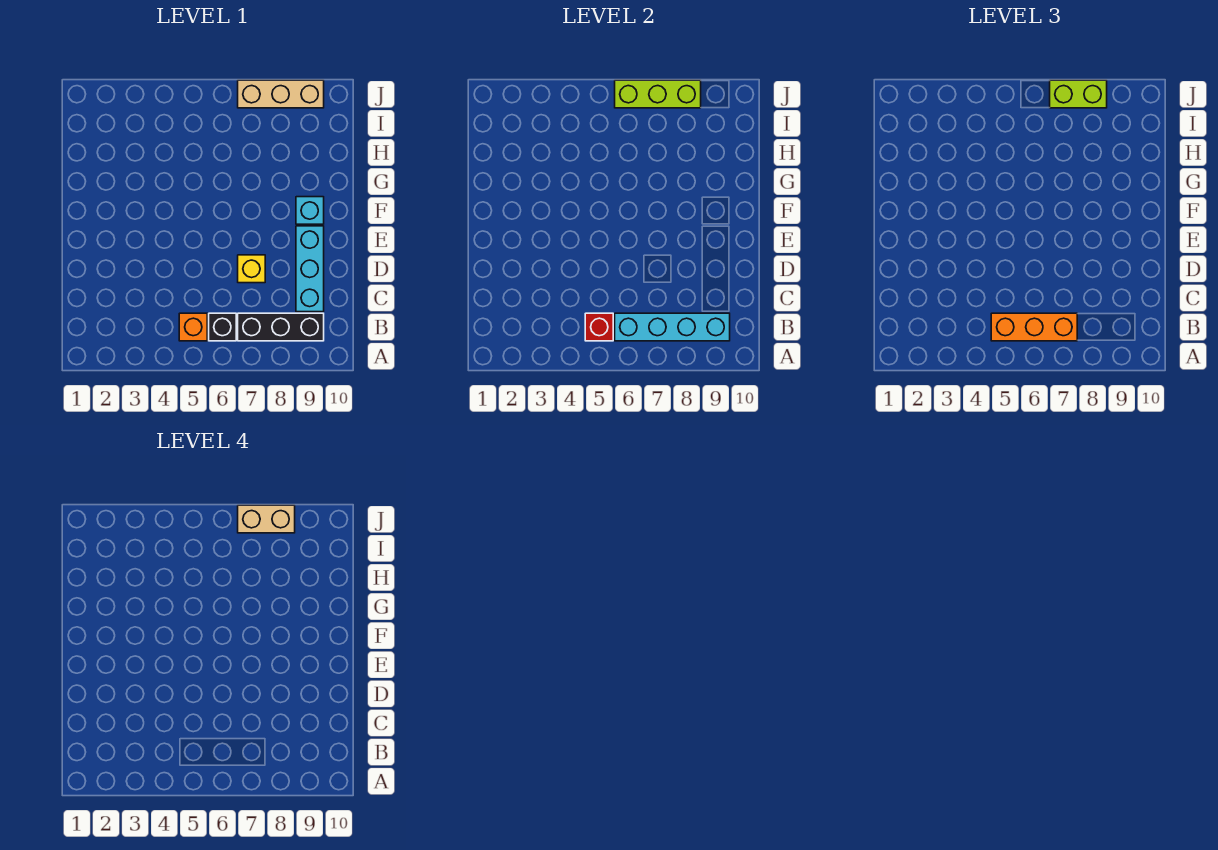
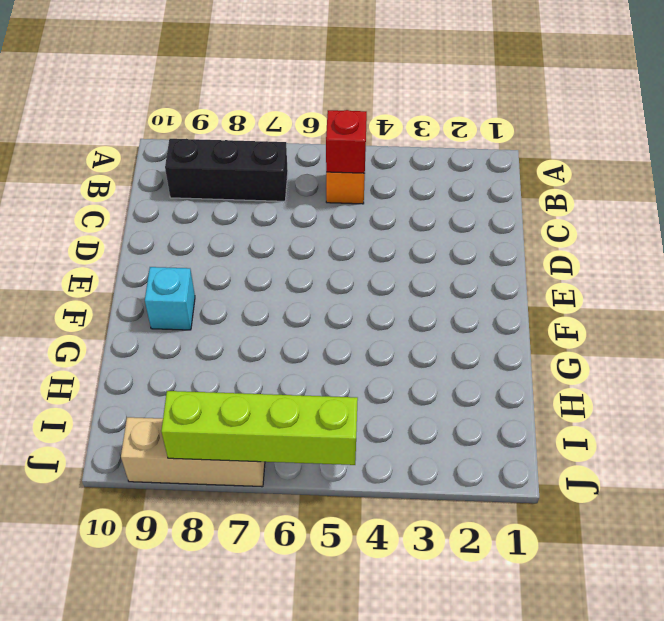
lime 1x4 brick [161,391,358,465] -> lime 1x3 brick [615,80,701,108]
none -> black 1x1 brick [209,313,236,341]
none -> cyan 1x3 brick [296,226,324,312]
none -> yellow 1x1 brick [238,255,265,283]

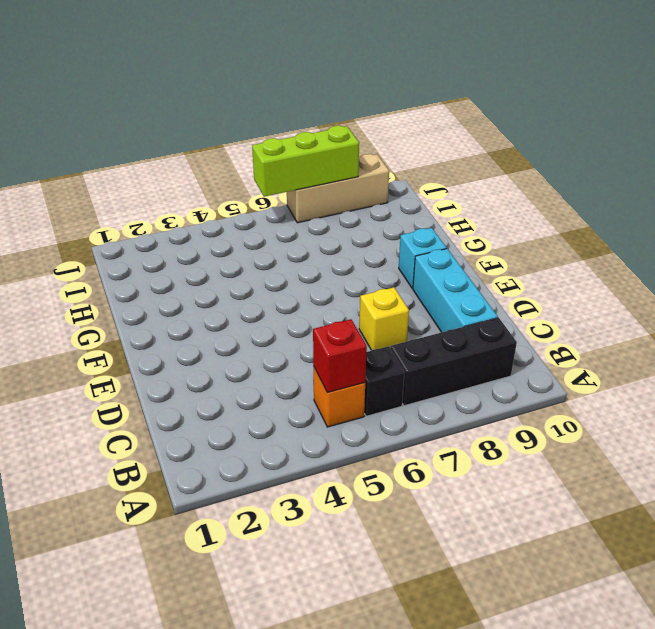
none -> cyan 1x4 brick [615,313,730,341]
none -> orange 1x3 brick [991,313,1077,341]
none -> lime 1x2 brick [1050,80,1107,108]

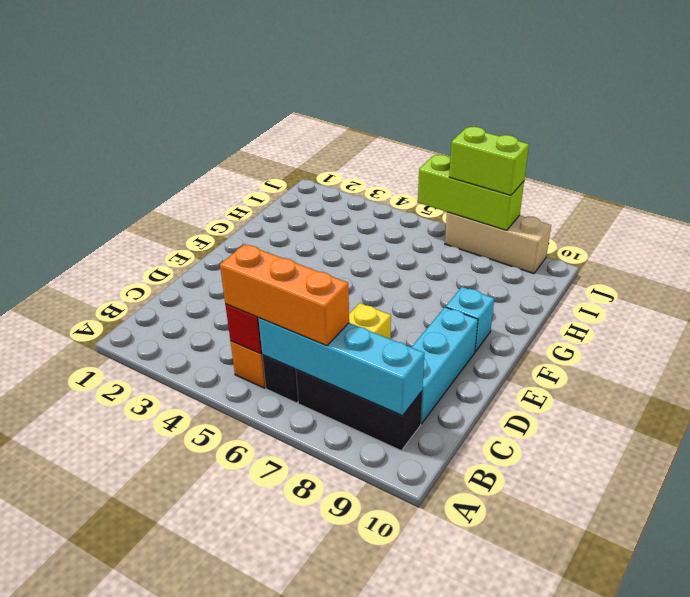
none -> tan 1x2 brick [238,505,295,533]

